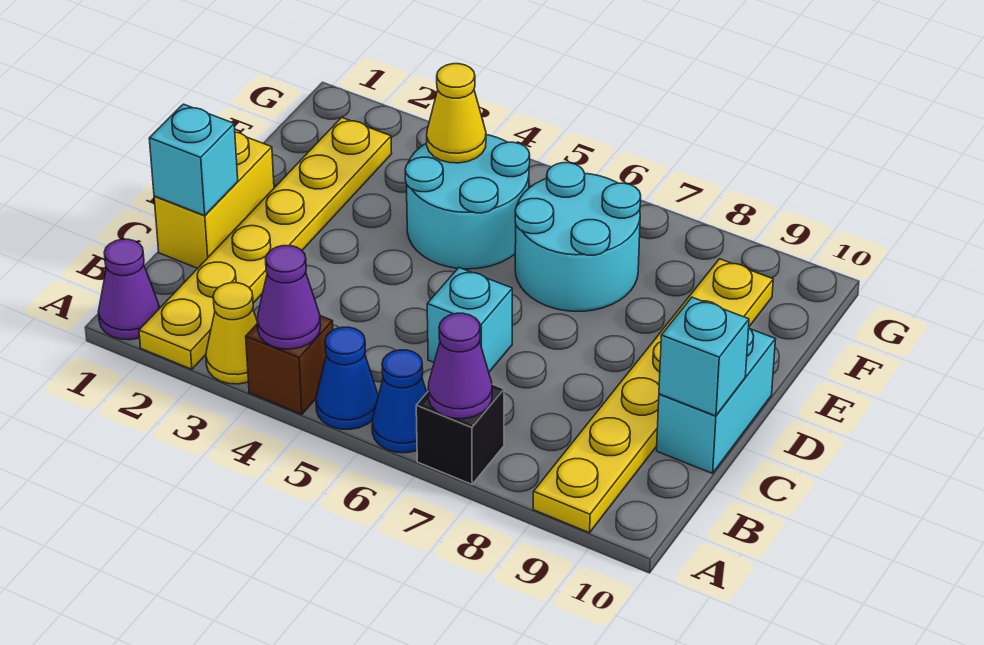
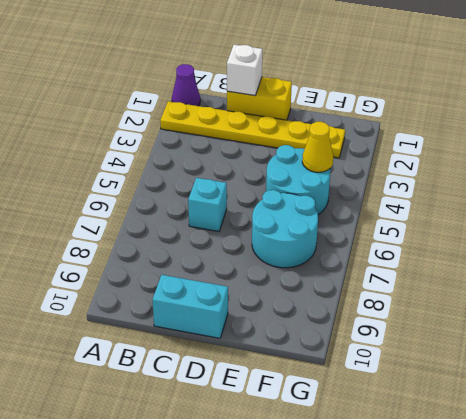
white 1x1 brick [227,45,262,96] -> cyan 1x1 brick [149,104,238,215]
none -> yellow 1x1 cone [206,283,257,384]
none -> brown 1x1 brick [246,316,333,414]
none -> blue 1x1 cone [316,327,378,430]

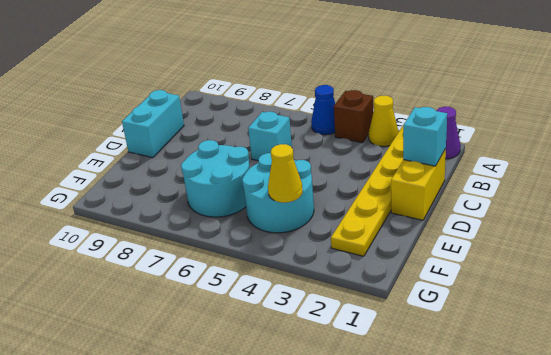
none -> blue 1x1 cone [372,350,427,453]
none -> black 1x1 brick [416,384,504,484]
none -> yellow 1x6 plate [533,259,773,533]

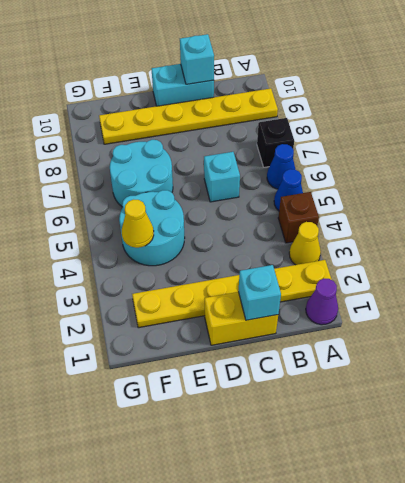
none -> purple 1x1 cone [257,246,321,349]
none -> purple 1x1 cone [428,313,492,419]

